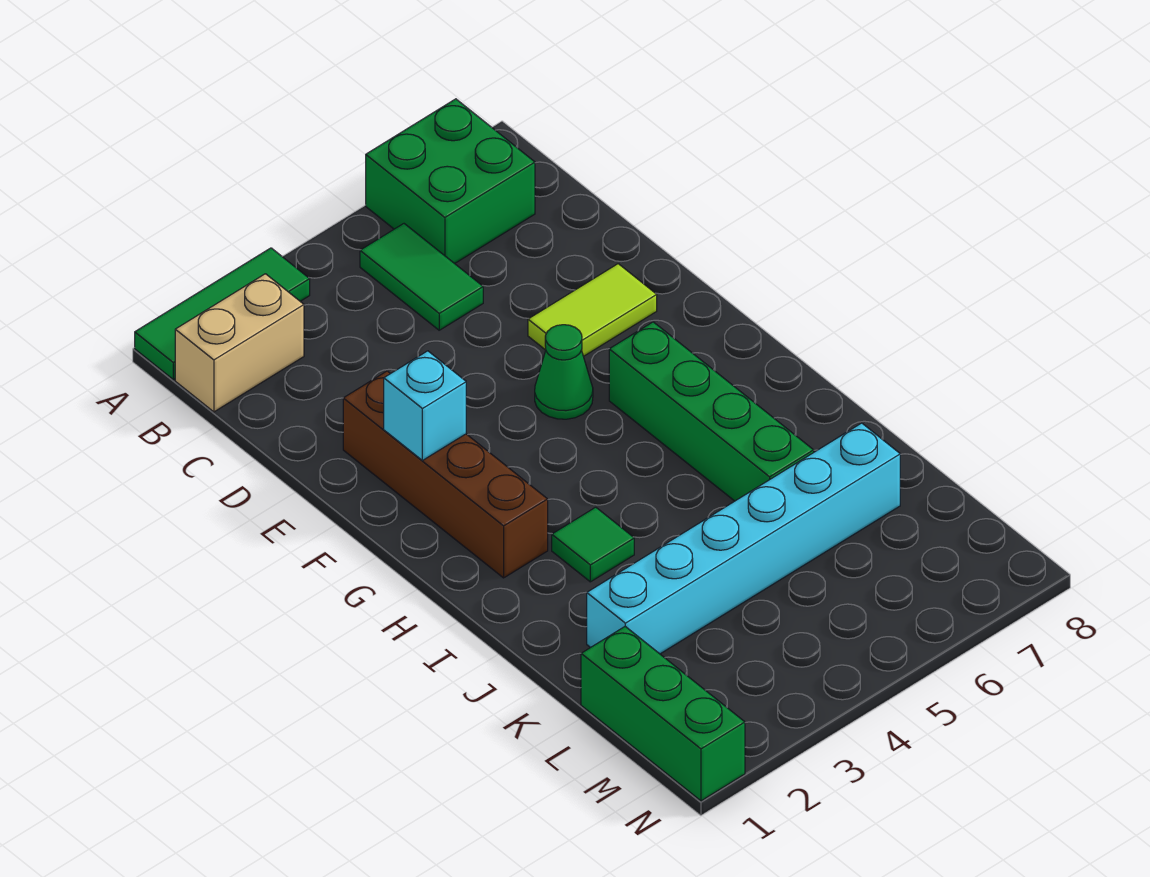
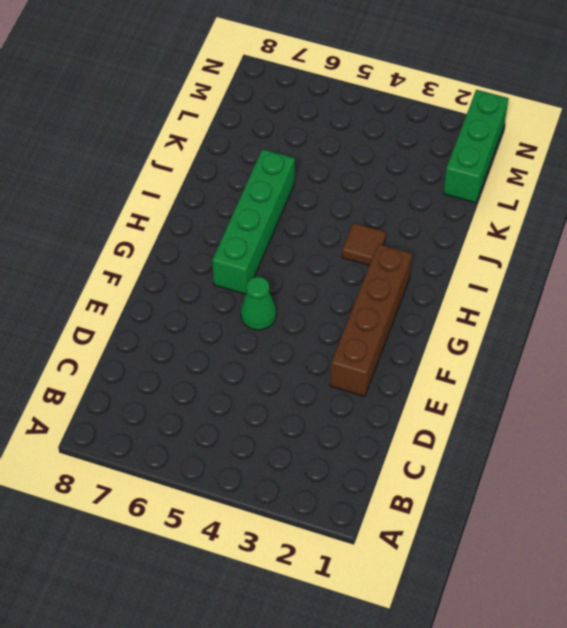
brown 1x1 tile [342,223,386,265] -> green 1x1 tile [552,507,634,582]
none -> green 1x3 tile [135,248,310,379]
none -> green 2x2 brick [366,99,535,264]
none -> tan 1x2 brick [175,274,304,412]

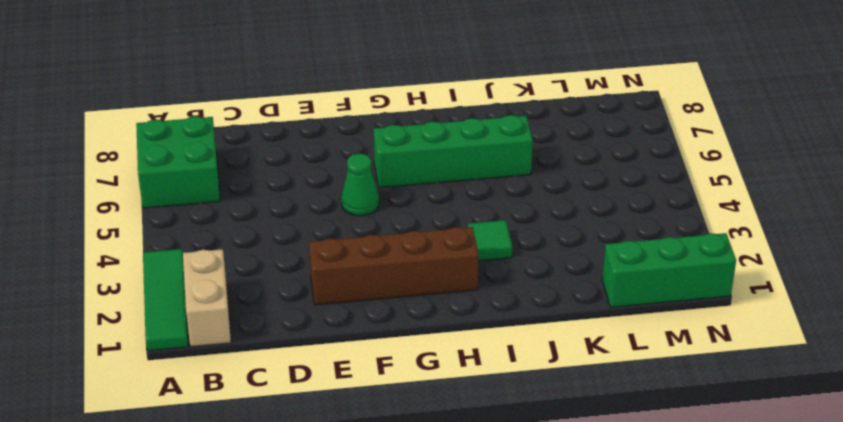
none -> green 1x2 tile [360,224,483,330]
none -> lime 1x2 tile [528,264,657,356]
none -> cyan 1x6 brick [587,423,900,654]

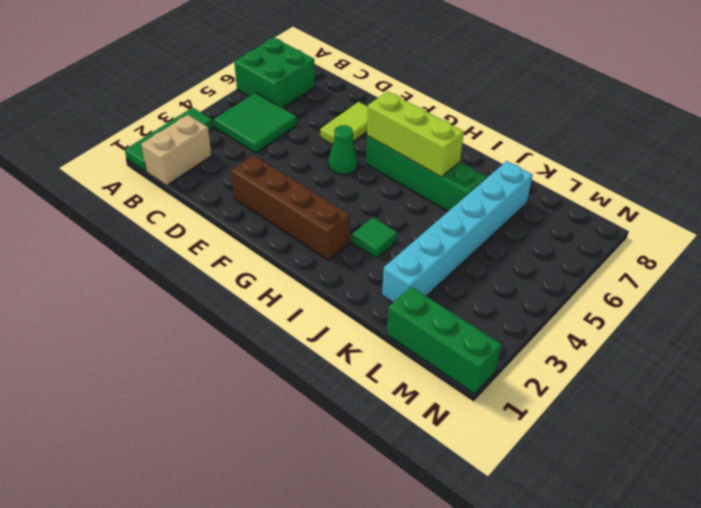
green 2x2 tile [214,93,297,153] -> green 1x2 tile [360,224,483,330]
lime 1x3 brick [367,91,464,177] -> none
none -> cyan 1x1 brick [384,351,466,461]

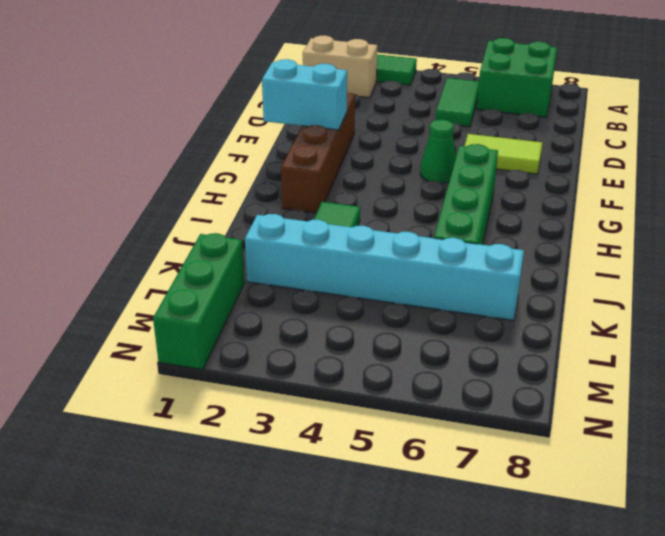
cyan 1x2 brick [262,59,347,130] -> cyan 1x1 brick [384,351,466,461]

